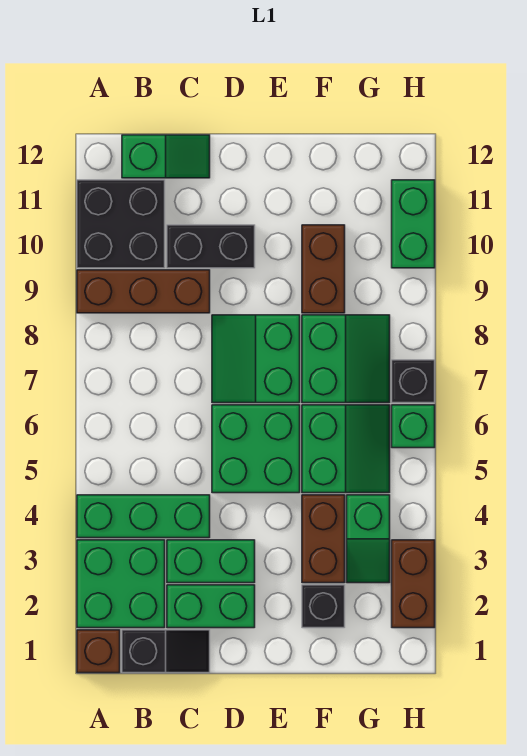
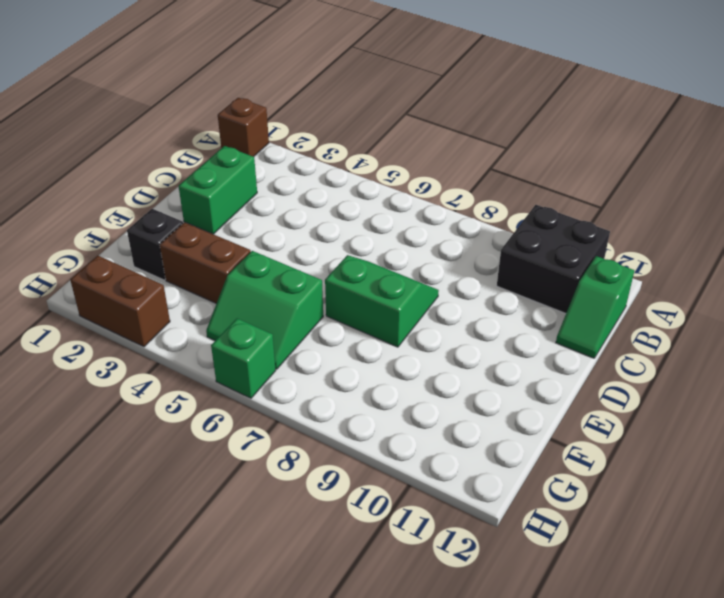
none -> green 2x2 brick [77,540,165,628]
none -> green 1x3 brick [77,495,210,538]
none -> brown 1x3 brick [77,270,210,313]

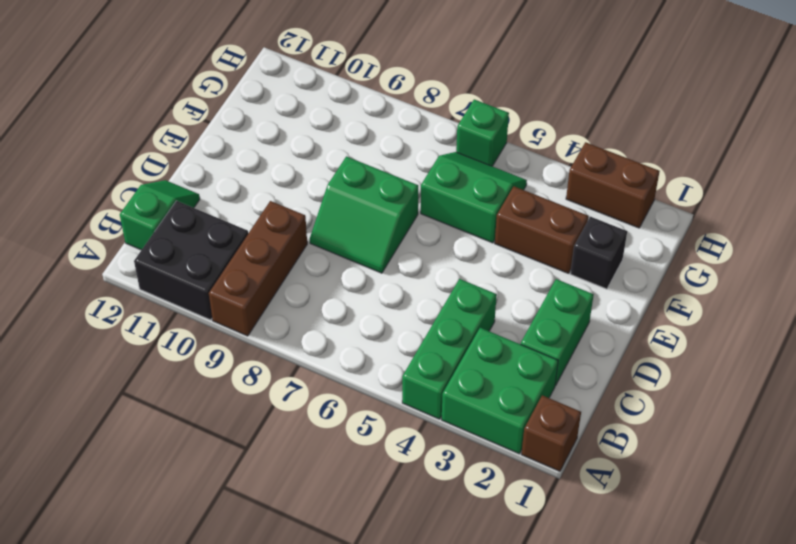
none -> black 1x2 slope [122,630,210,673]
none -> green 1x2 brick [167,540,255,583]
none -> black 1x2 brick [167,225,255,268]

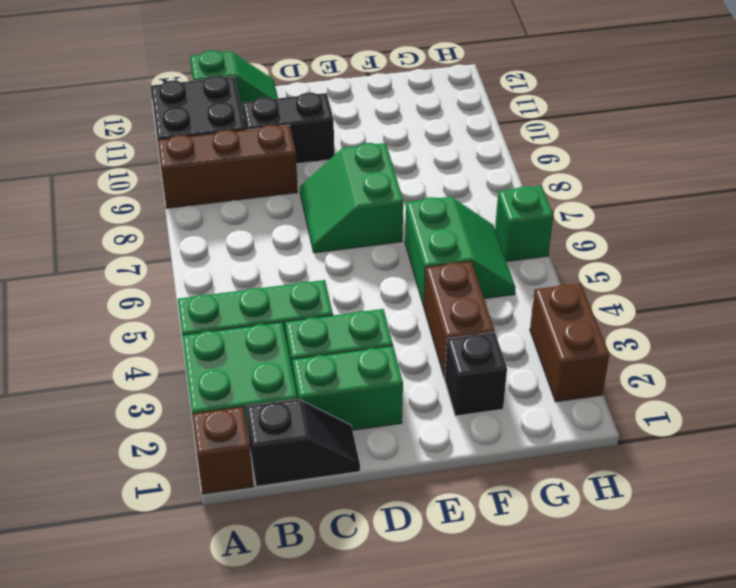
none -> green 2x2 brick [212,405,300,493]
none -> green 2x2 slope [302,315,390,403]
none -> brown 1x2 brick [302,225,345,313]

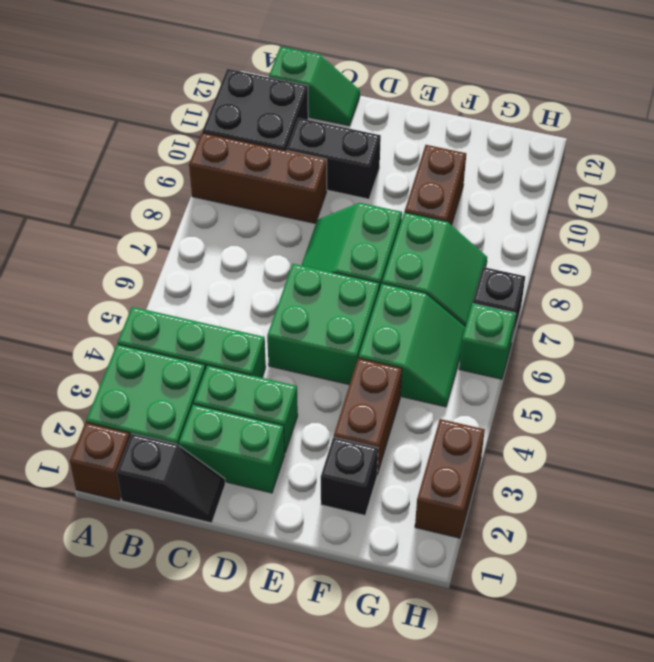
none -> green 1x2 slope [347,495,390,583]
none -> green 1x2 brick [392,180,435,268]

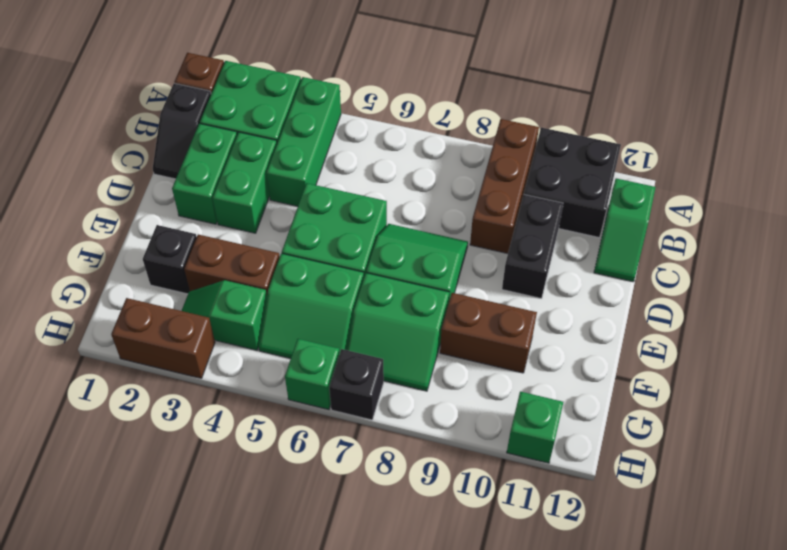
green 1x1 brick [507,392,563,463] -> green 1x2 brick [392,180,435,268]

